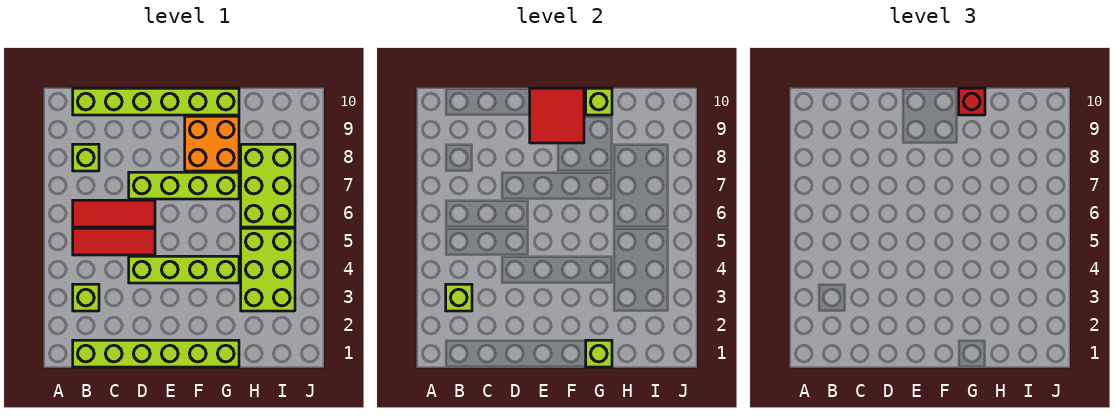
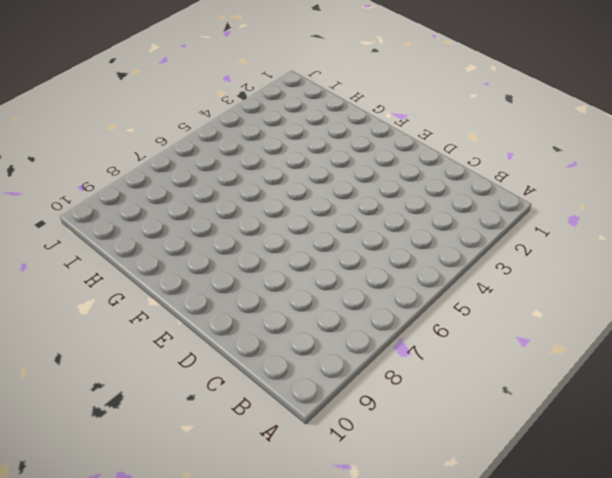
none -> lime 1x6 brick [73,340,239,367]
none -> lime 1x1 brick [73,284,99,311]
none -> red 1x3 tile [73,228,155,255]

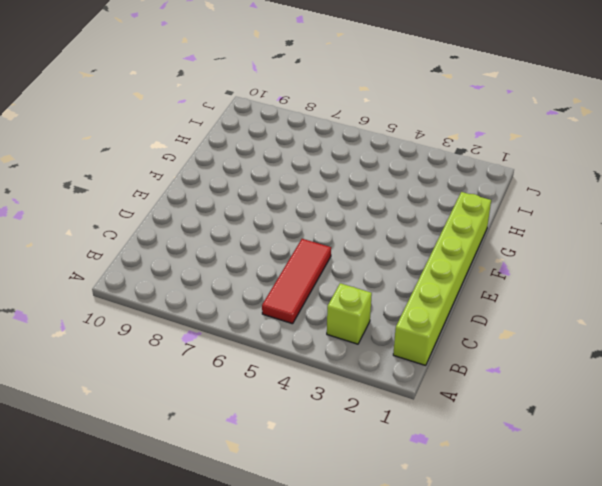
none -> red 1x3 tile [73,200,155,227]
none -> lime 1x1 brick [73,144,99,171]
none -> lime 1x6 brick [73,88,239,115]

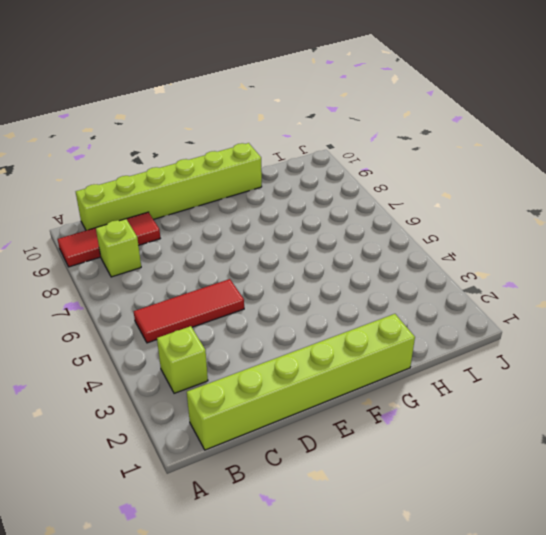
red 1x3 tile [58,212,160,267] -> red 1x3 tile moved to [73,200,155,227]
none -> lime 1x4 brick [129,256,239,283]
none -> lime 1x4 brick [129,172,239,199]
none -> orange 2x2 brick [185,116,239,171]

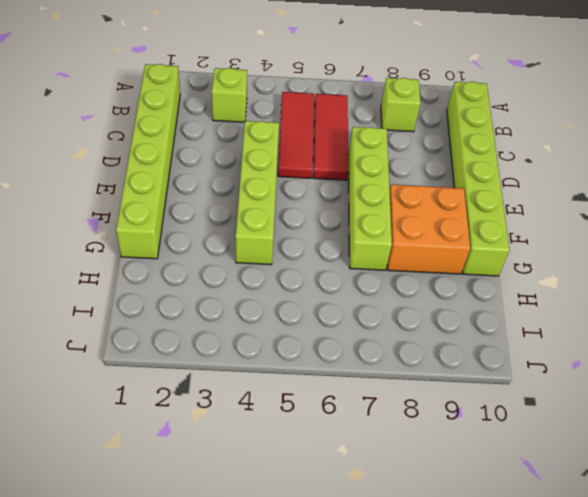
none -> lime 2x3 brick [241,228,295,311]
none -> lime 2x3 brick [241,144,295,227]
none -> lime 1x1 brick [446,284,472,311]

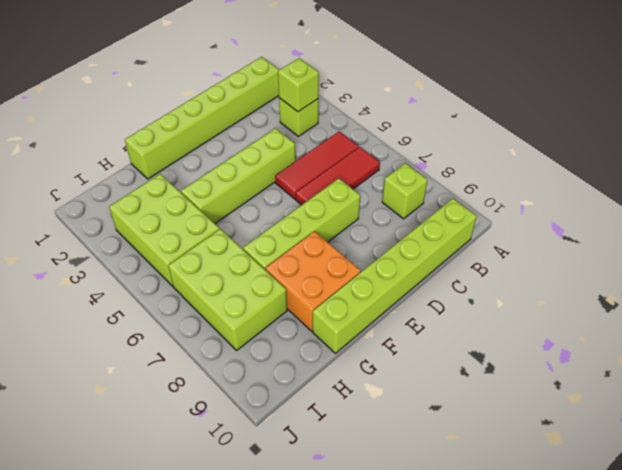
none -> red 2x2 tile [530,88,584,143]
none -> lime 1x1 brick [586,340,612,367]
none -> lime 1x1 brick [586,88,612,115]

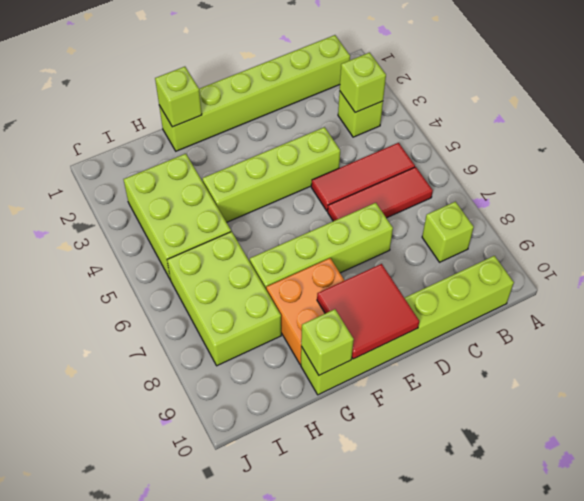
none -> red 1x1 brick [959,88,985,115]

